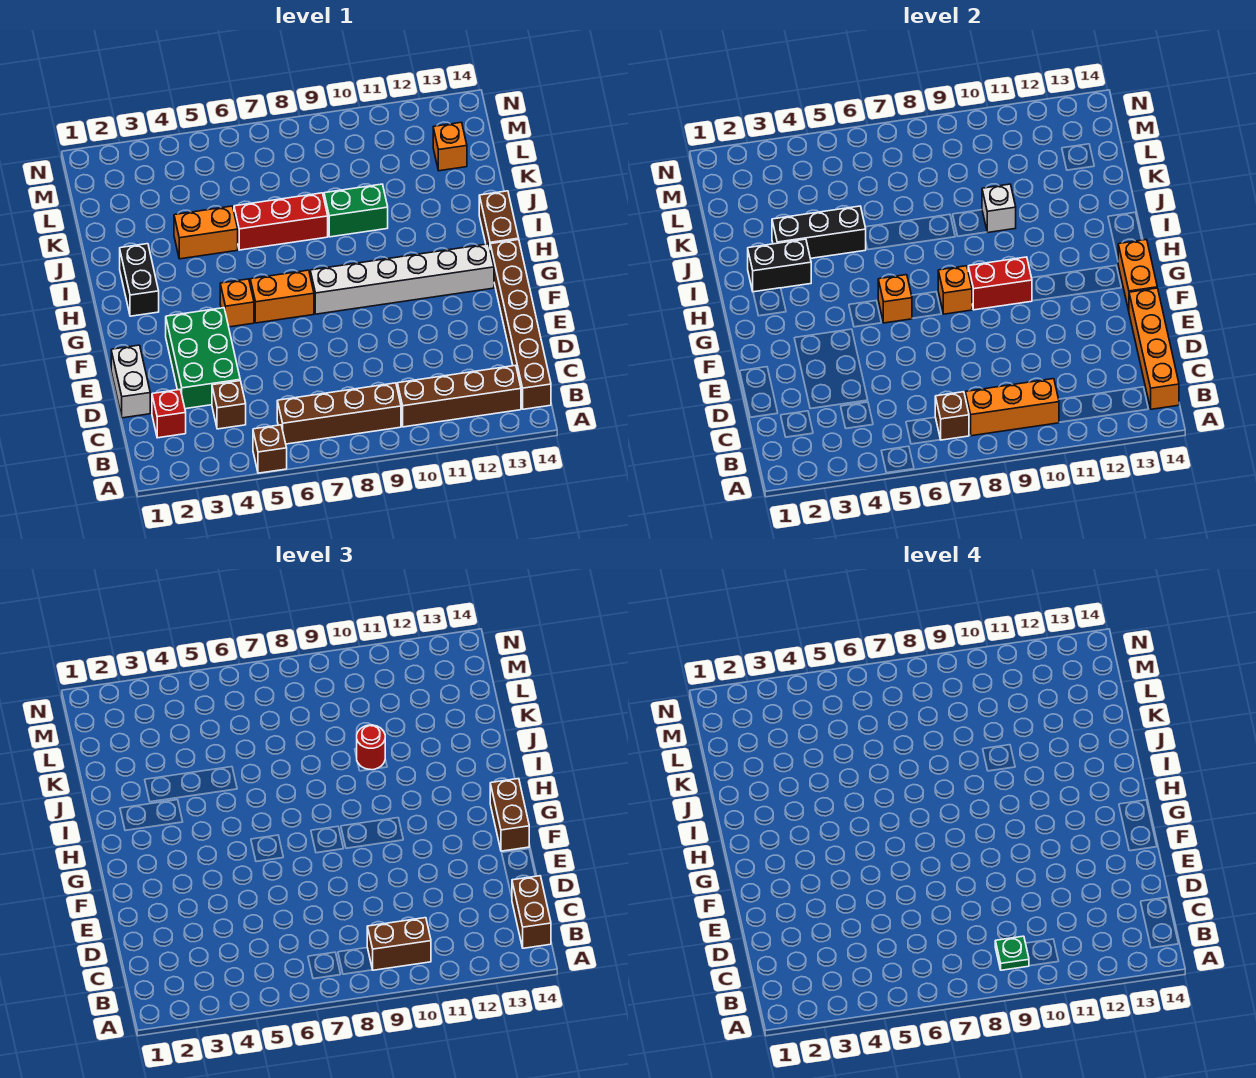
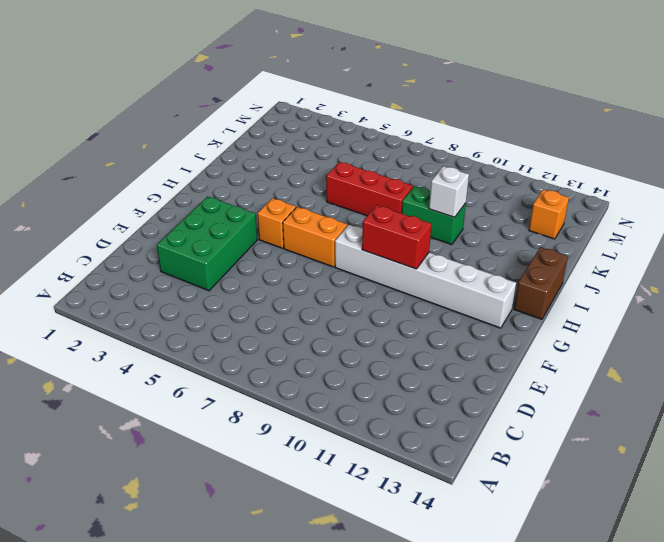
none -> brown 1x1 brick [253,425,287,473]
none -> brown 1x4 brick [277,383,401,444]
none -> brown 1x4 brick [397,365,521,427]
none -> brown 1x6 brick [490,240,551,409]

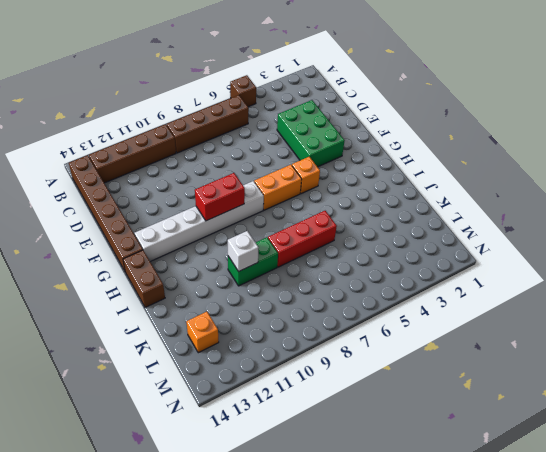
none -> red 1x1 brick [152,390,186,438]
none -> brown 1x1 brick [212,381,246,429]
none -> white 1x2 brick [111,345,150,418]
none -> black 1x2 brick [120,244,159,316]

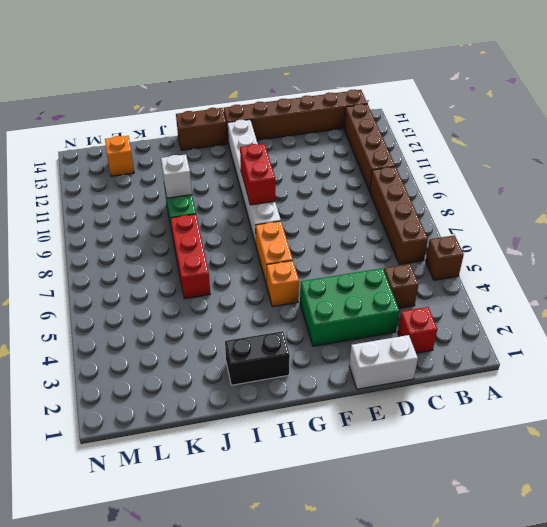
none -> orange 1x2 brick [174,206,238,259]
none -> brown 1x1 brick [935,392,969,440]
none -> orange 1x3 brick [965,379,1059,436]
none -> orange 1x4 brick [1129,288,1179,409]

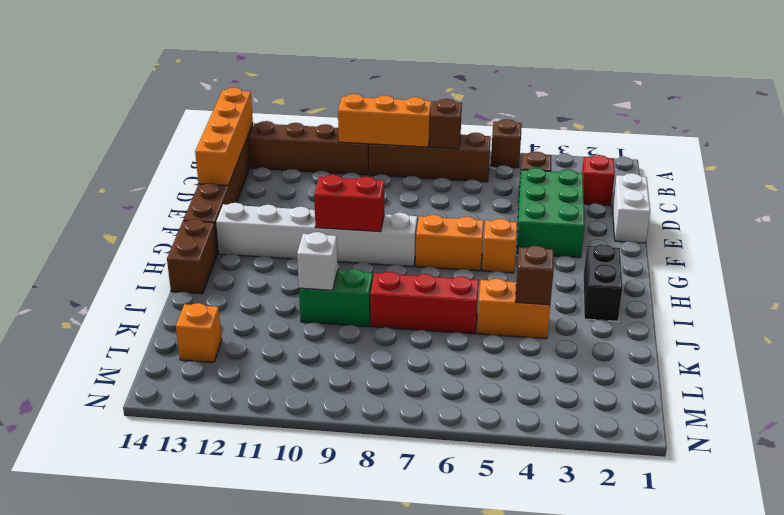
brown 1x1 brick [515,246,554,305] -> black 1x3 brick [772,206,866,259]
none -> orange 1x2 brick [1118,240,1157,311]
none -> orange 1x1 brick [878,275,912,323]
none -> orange 1x1 brick [938,266,972,314]
none -> black 1x2 brick [748,239,811,292]

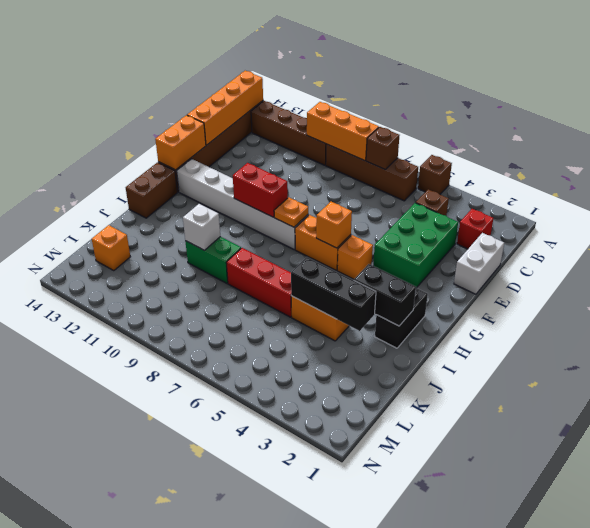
orange 1x1 plate [274,197,308,227] -> orange 1x1 brick [938,266,972,314]
none -> brown 1x2 brick [367,918,431,970]
none -> brown 1x2 brick [512,876,551,948]
none -> brown 1x2 brick [490,779,529,851]
none -> red 1x1 round brick [357,725,385,770]

